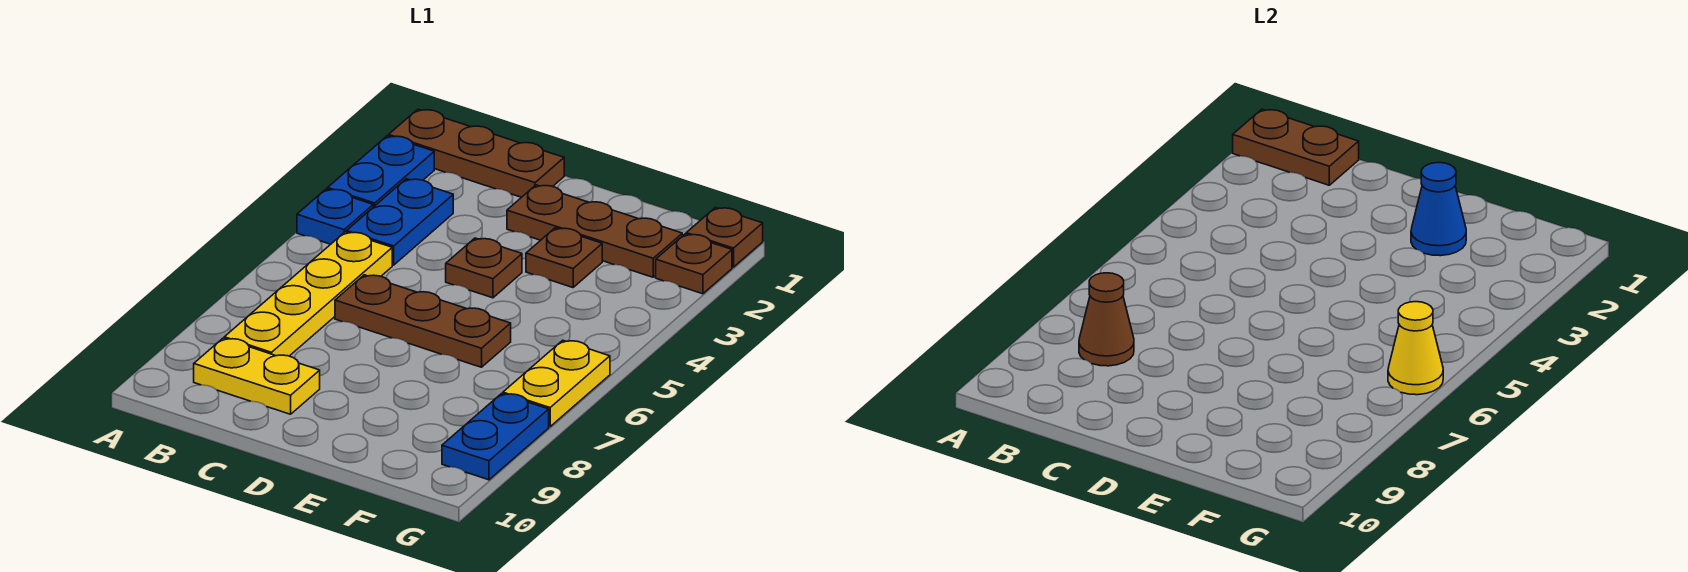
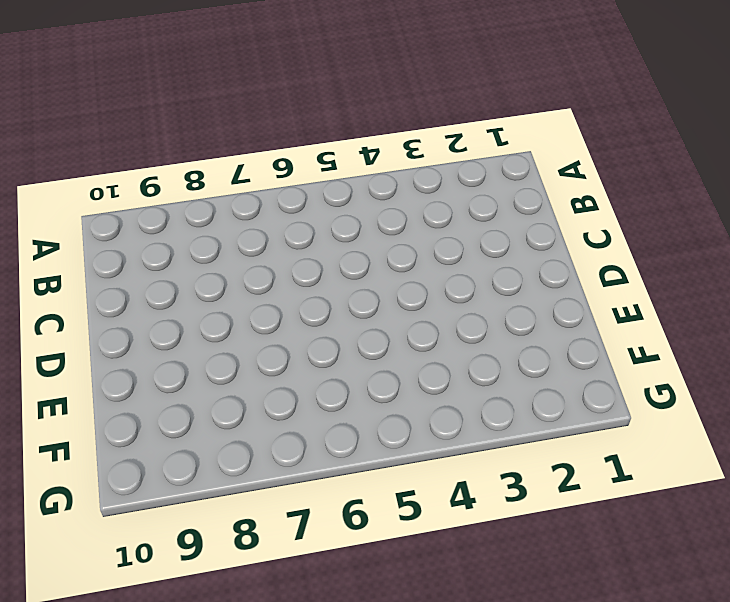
none -> brown 1x3 plate [389,109,564,197]
none -> blue 1x2 plate [328,136,434,207]
none -> blue 1x1 plate [297,189,373,244]

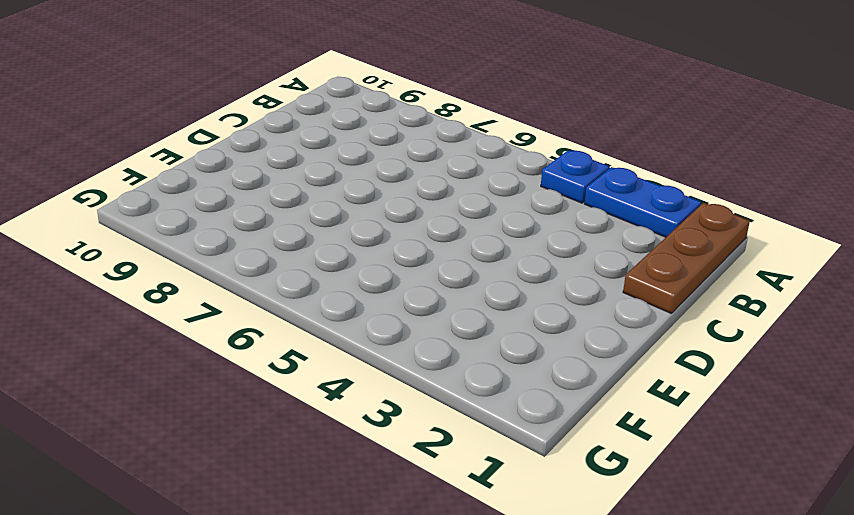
none -> blue 1x2 plate [347,179,453,265]
none -> yellow 1x4 plate [224,232,392,356]
none -> yellow 1x2 plate [194,338,320,414]

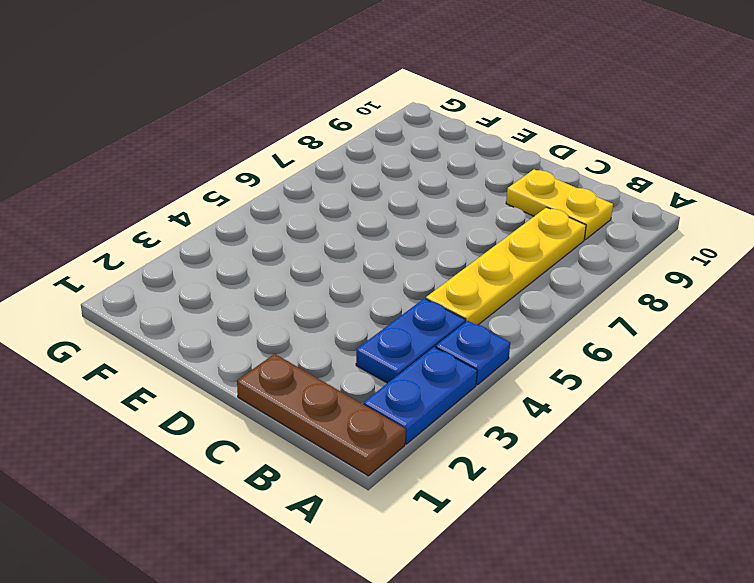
none -> brown 1x3 plate [335,275,511,367]
none -> brown 1x3 plate [507,185,682,277]
none -> brown 1x1 plate [446,238,522,298]

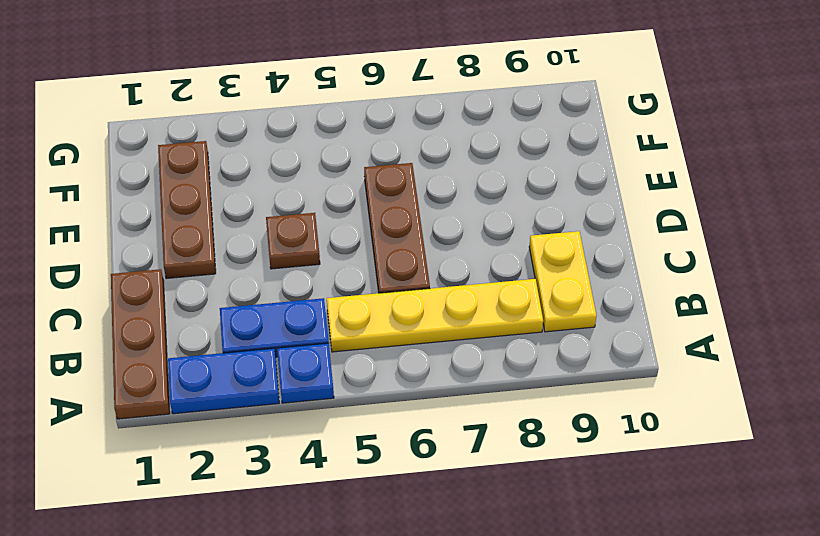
none -> brown 1x1 plate [526,228,602,288]
none -> brown 1x1 plate [686,208,763,267]
none -> brown 1x1 plate [656,234,732,294]

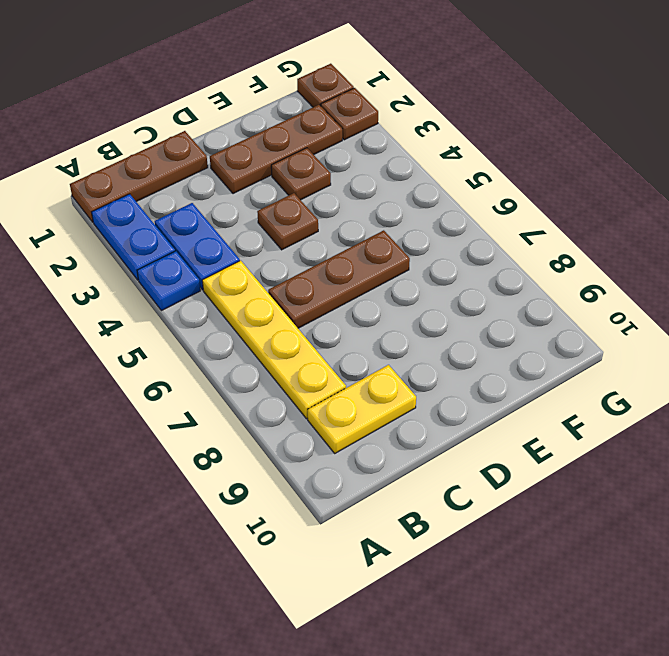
none -> yellow 1x2 plate [503,340,610,427]
none -> blue 1x2 plate [442,394,549,480]
none -> brown 1x2 plate [1233,109,1359,185]

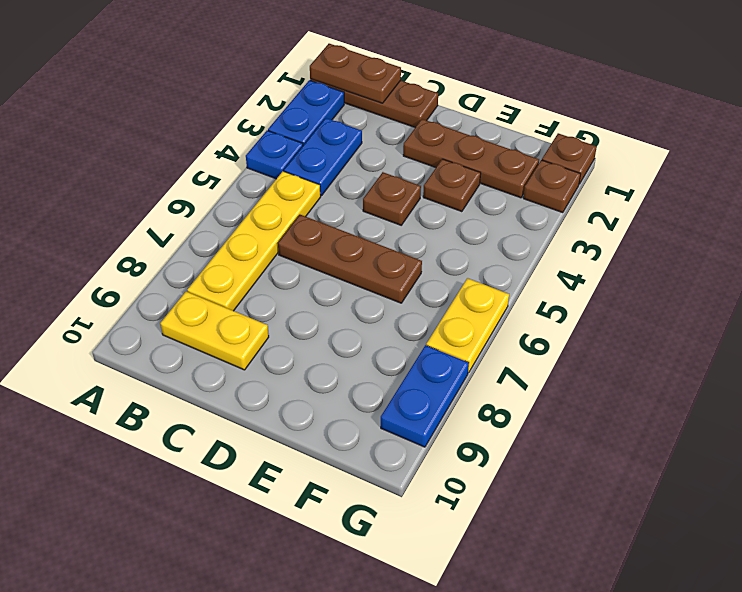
none -> brown 1x1 cone [1079,273,1134,366]
none -> blue 1x1 cone [1411,163,1466,256]
none -> yellow 1x1 cone [1388,302,1443,395]

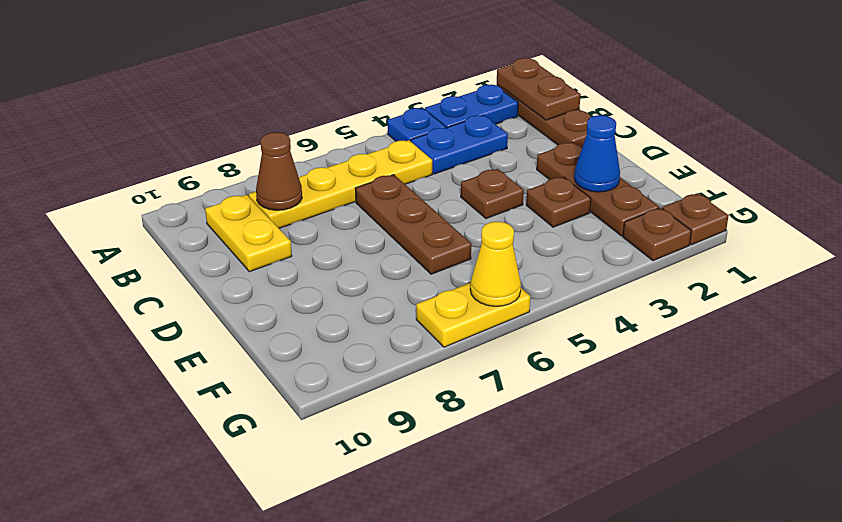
none -> blue 1x2 plate [442,394,549,480]

